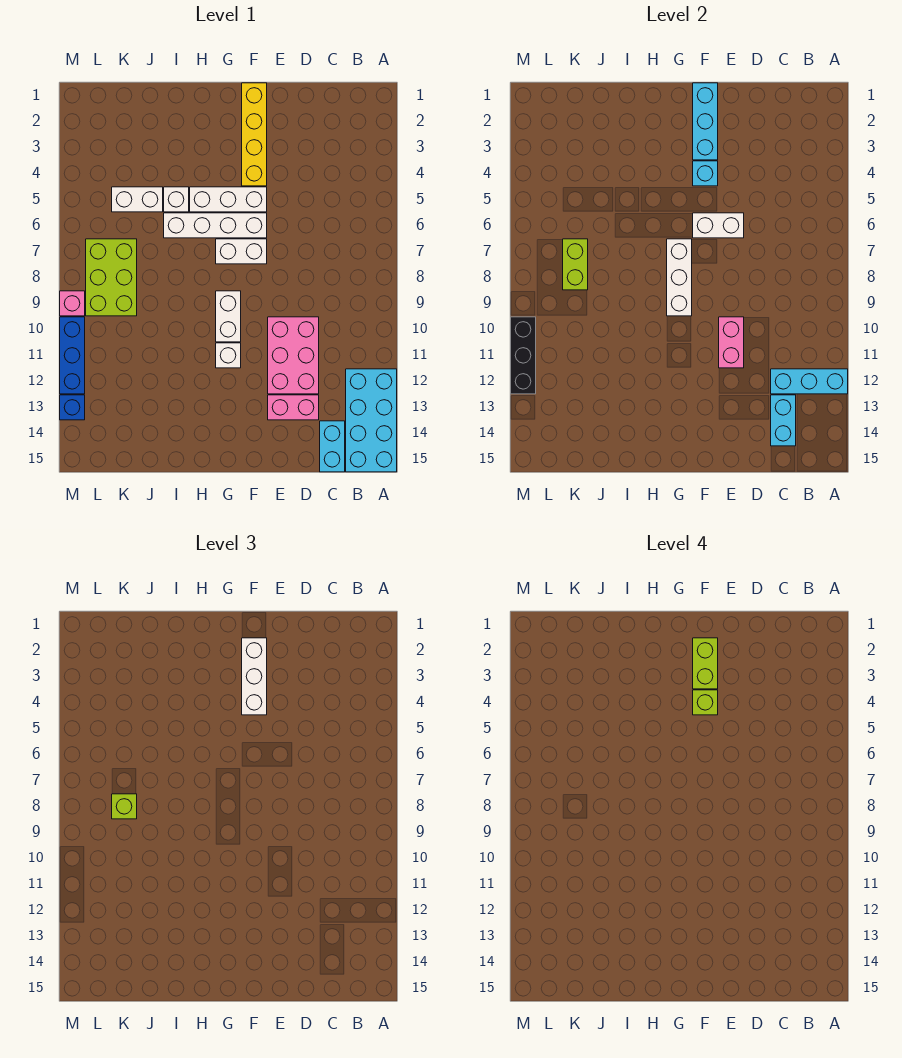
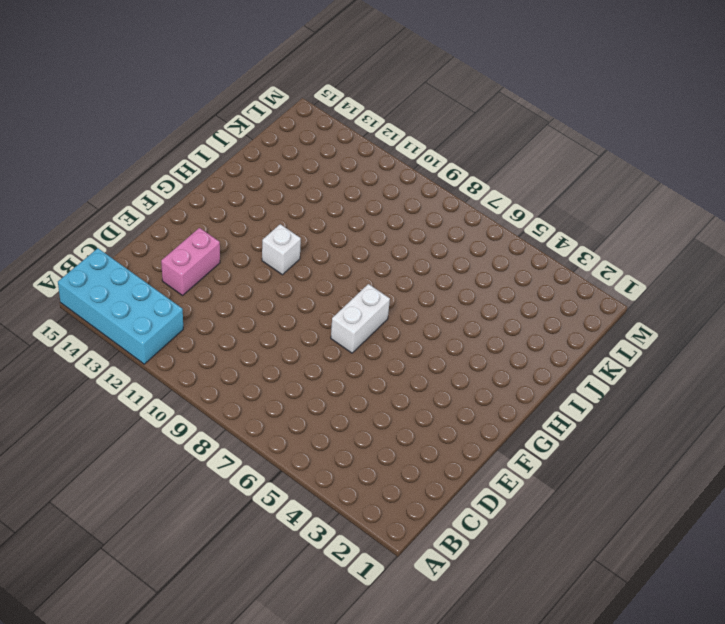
none -> cyan 1x2 brick [320,421,345,472]
none -> pink 2x3 brick [268,317,319,394]
none -> yellow 1x4 brick [242,83,267,186]

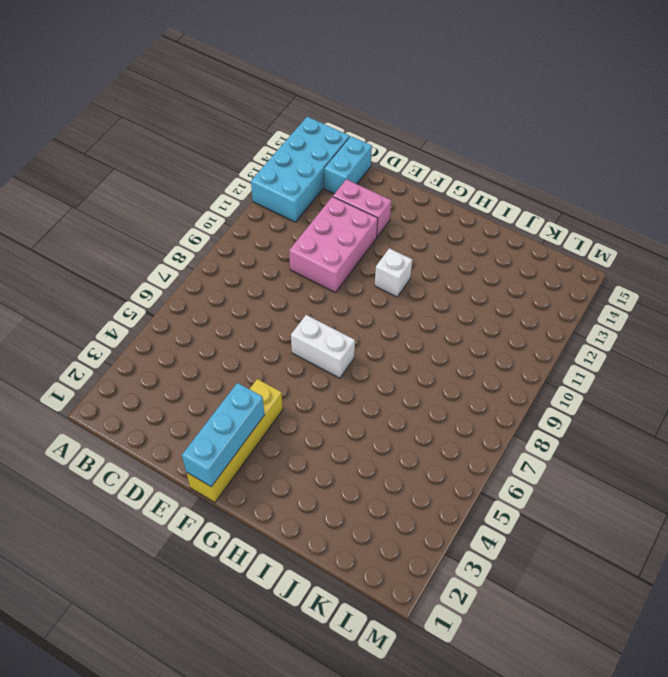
none -> white 1x3 brick [190,187,267,212]
none -> white 1x4 brick [164,213,267,238]
none -> white 1x2 brick [216,291,241,342]

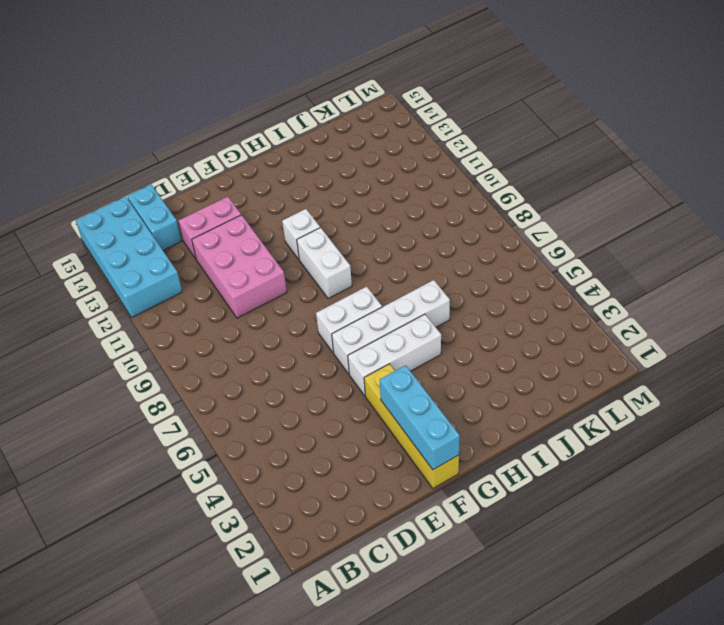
none -> white 1x1 brick [164,187,189,212]
none -> white 1x2 brick [112,187,163,212]
none -> lime 2x3 brick [86,239,137,316]

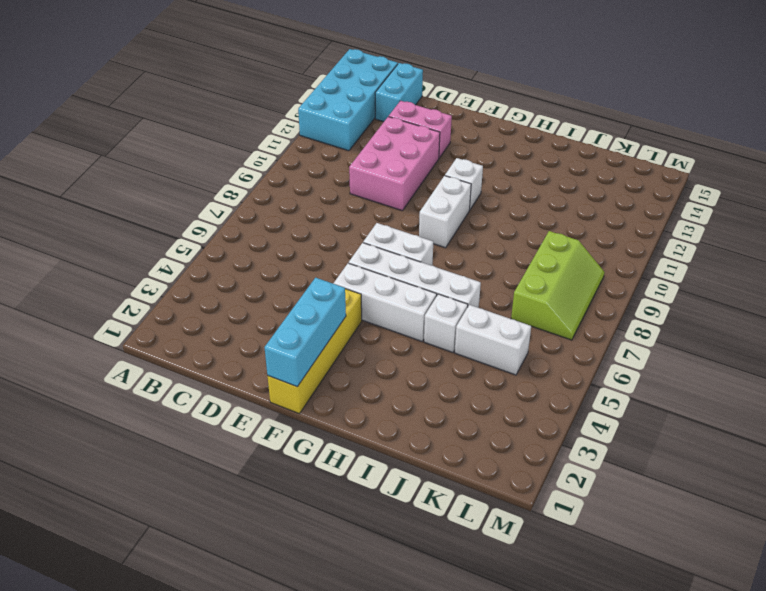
lime 2x3 slope [511,231,605,340] -> lime 2x3 brick [86,239,137,316]
none -> pink 1x1 brick [60,291,85,316]
none -> blue 1x3 brick [60,317,85,394]
none -> blue 1x1 brick [60,395,85,420]

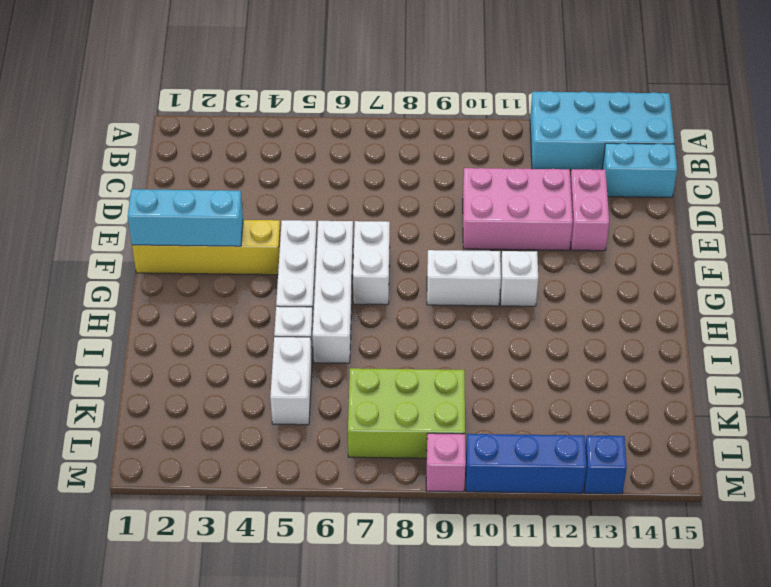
none -> cyan 1x3 brick [771,369,848,394]
none -> cyan 1x2 brick [771,395,796,446]
none -> white 1x2 brick [693,213,744,238]

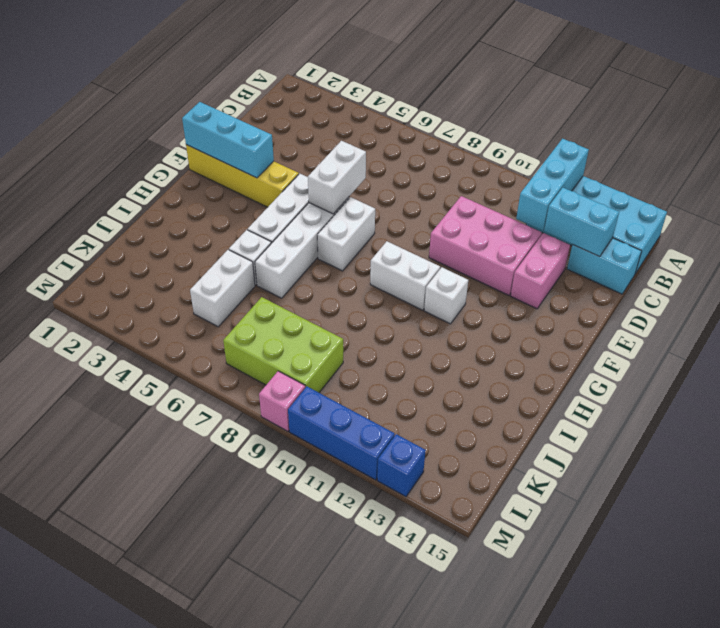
none -> pink 1x2 brick [719,317,744,368]
none -> cyan 1x1 brick [693,161,718,186]
none -> white 1x3 brick [667,239,692,316]

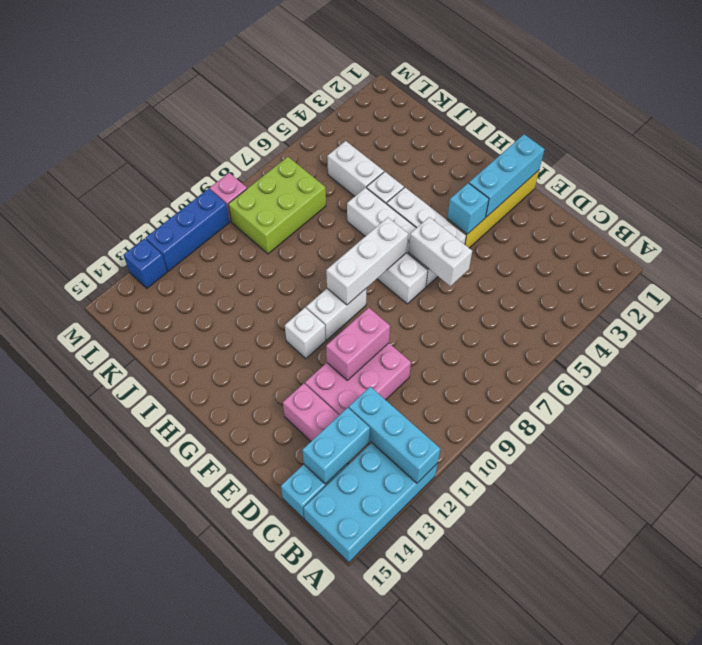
none -> lime 1x2 brick [563,239,588,290]
none -> black 1x3 brick [511,317,536,394]
none -> white 1x3 brick [242,638,267,715]

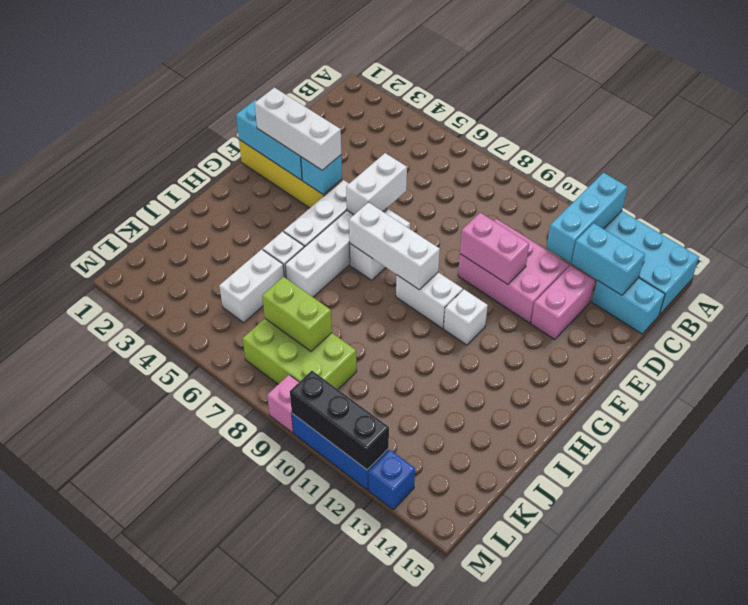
none -> lime 1x1 brick [112,794,137,819]
none -> lime 1x2 brick [693,638,718,689]
none -> lime 1x1 brick [693,690,718,715]

